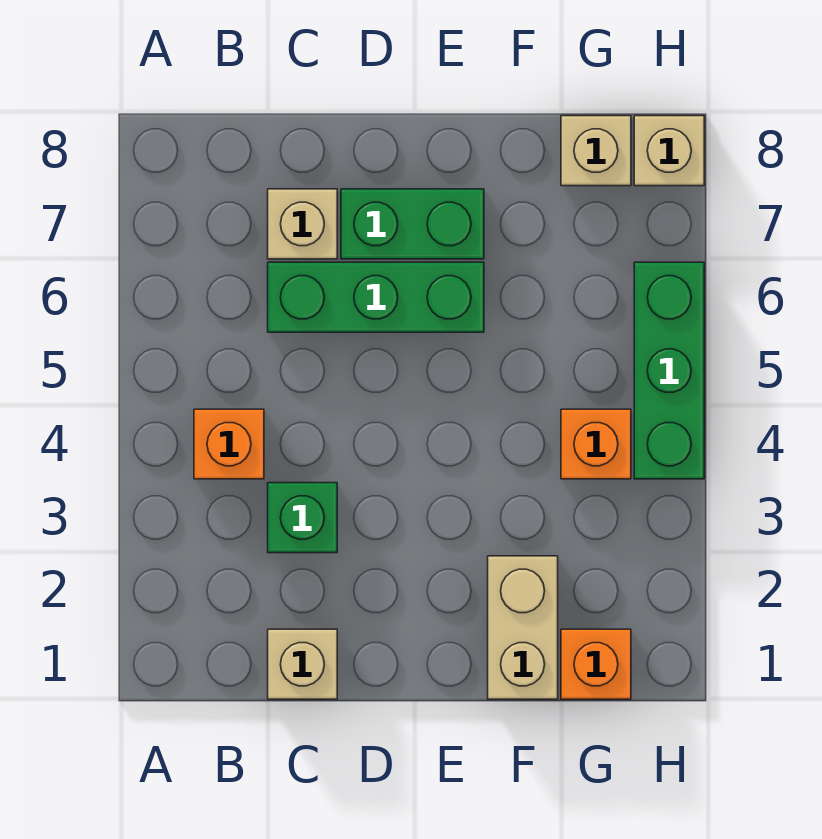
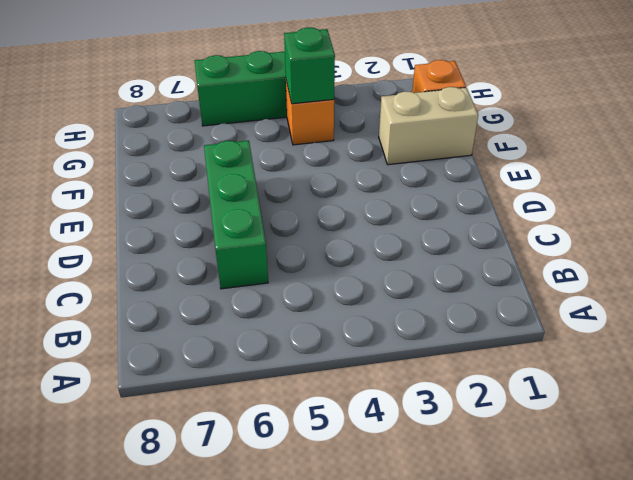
green 1x1 brick [284,27,335,104] -> green 1x1 brick moved to [268,483,337,553]
none -> orange 1x1 brick [194,409,264,479]
none -> tan 1x1 brick [268,629,337,699]
none -> tan 1x1 brick [268,189,337,259]

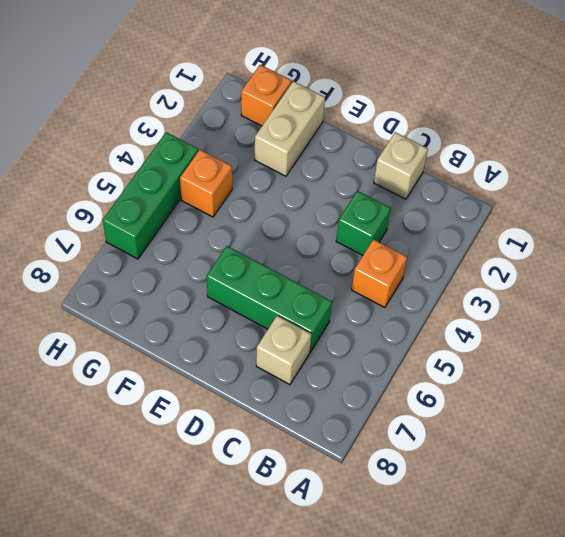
none -> green 1x2 brick [341,189,484,259]
none -> tan 1x1 brick [561,116,631,186]
none -> tan 1x1 brick [634,116,704,186]

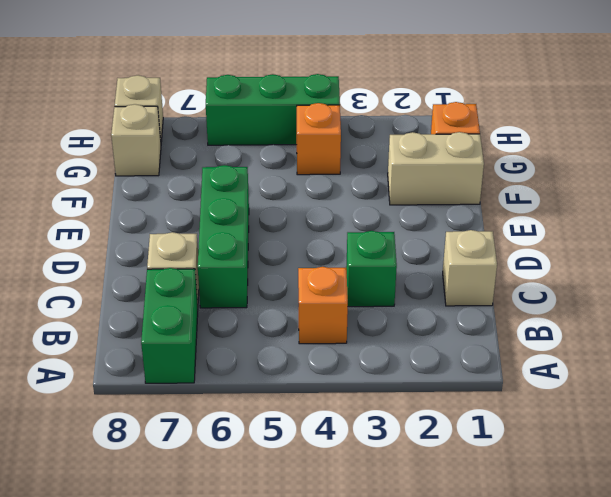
green 1x2 brick [141,268,198,383] -> green 1x2 brick moved to [341,189,484,259]

